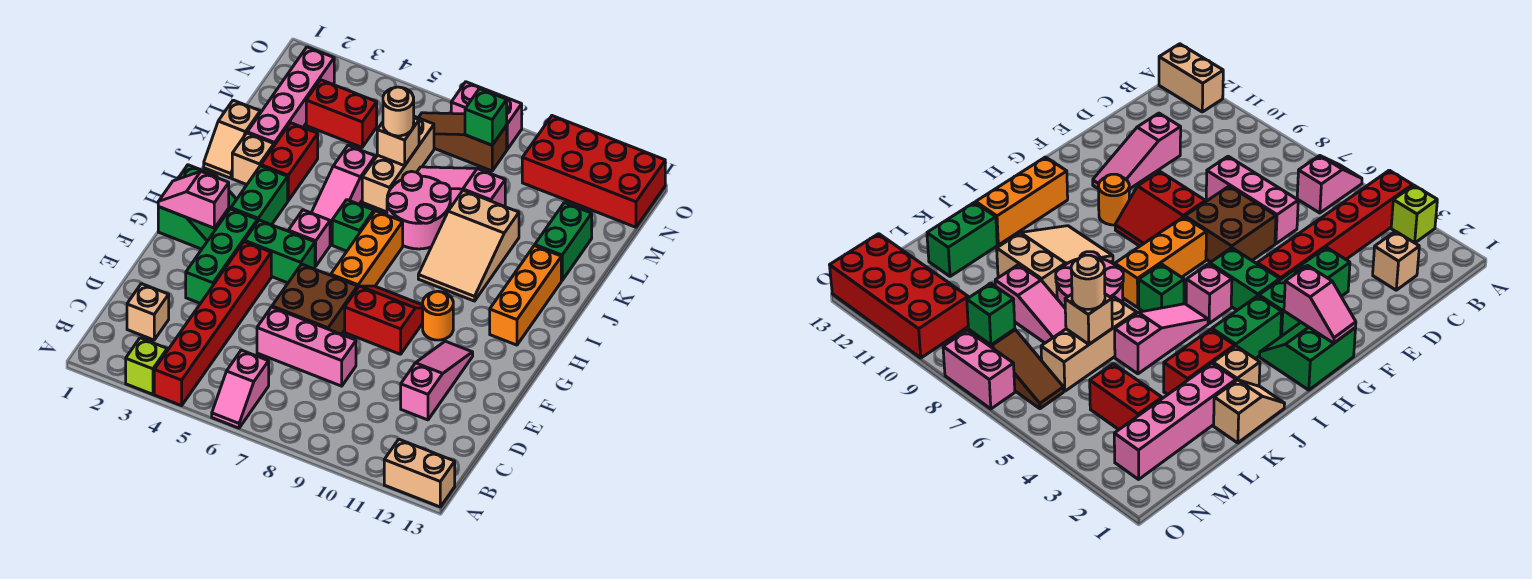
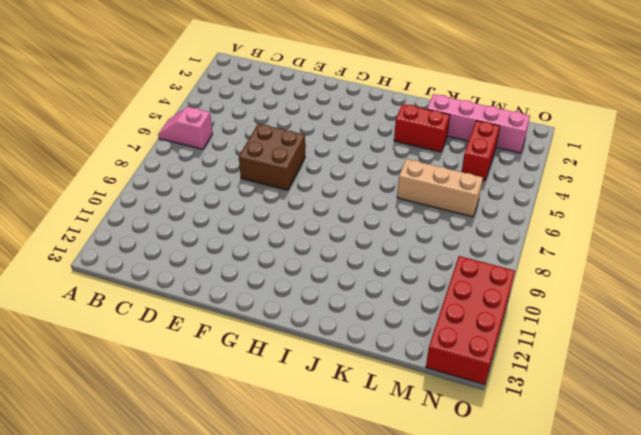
none -> lime 1x1 brick [126,338,167,394]
none -> red 1x6 brick [154,242,271,406]
none -> tan 1x2 brick [384,439,455,507]
none -> tan 1x1 brick [127,284,169,340]

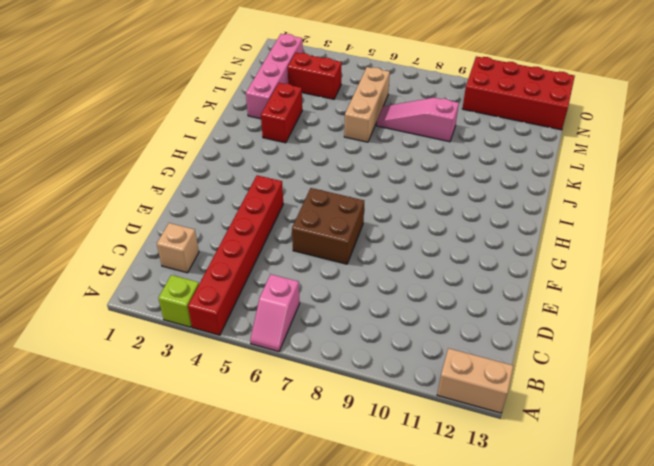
none -> pink 1x3 brick [257,307,356,386]
none -> pink 1x3 slope [401,341,473,420]
none -> green 1x3 brick [186,209,258,303]
none -> red 2x2 slope [345,286,423,354]

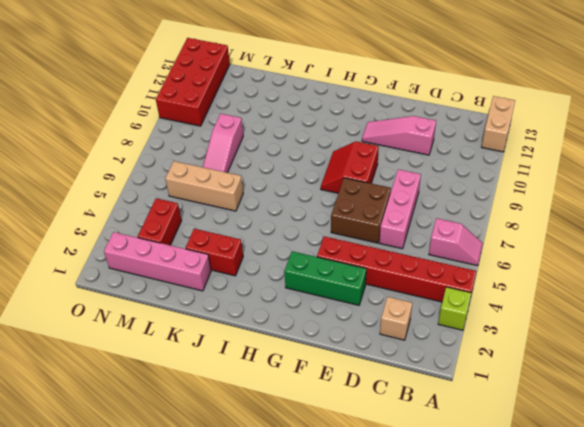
none -> green 2x2 slope [158,165,237,249]
none -> green 1x2 brick [245,220,315,283]
none -> orange 1x3 brick [331,211,403,287]
none -> orange 1x1 round brick [423,291,453,340]

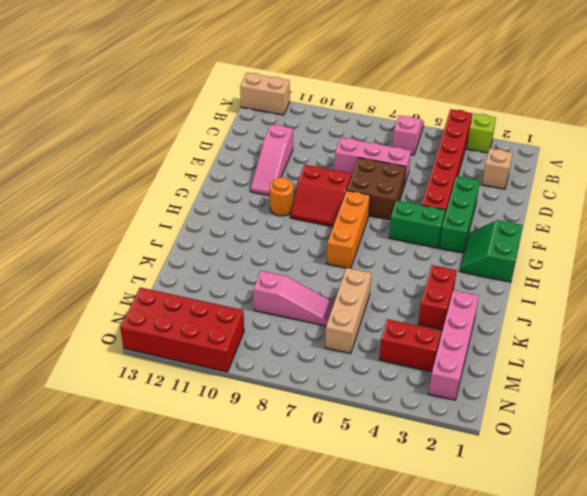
none -> green 1x2 brick [231,166,288,225]
none -> pink 1x1 brick [288,210,330,266]
none -> orange 1x3 brick [490,246,561,345]
none -> pink 1x3 slope [311,145,375,245]

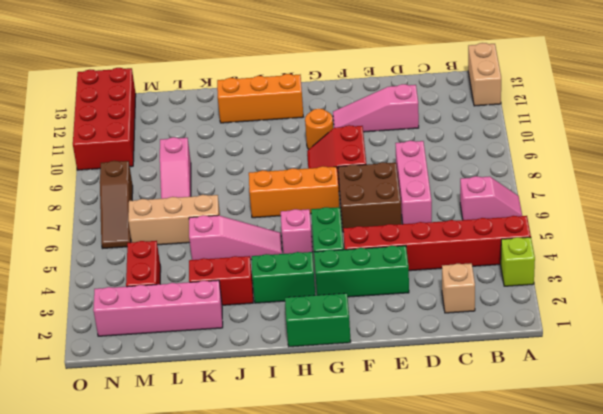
none -> green 1x1 brick [332,200,374,251]
none -> tan 2x3 slope [418,190,519,301]
none -> tan 1x2 slope [204,100,260,178]
none -> tan 1x1 brick [232,133,274,185]

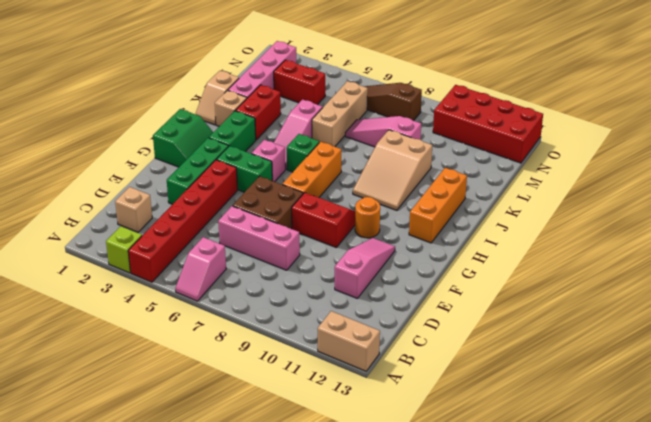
none -> pink 2x2 round brick [387,172,450,249]
none -> green 1x2 brick [535,203,592,281]
none -> pink 1x2 brick [451,82,522,149]
none -> pink 1x2 slope [158,172,229,228]

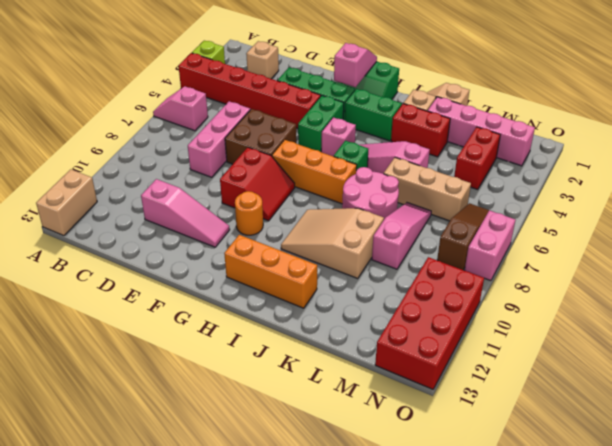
none -> green 1x2 brick [535,203,592,281]
none -> tan 1x1 brick [377,118,419,166]
none -> green 1x1 brick [465,89,507,145]
none -> tan 1x1 round brick [383,87,414,136]

